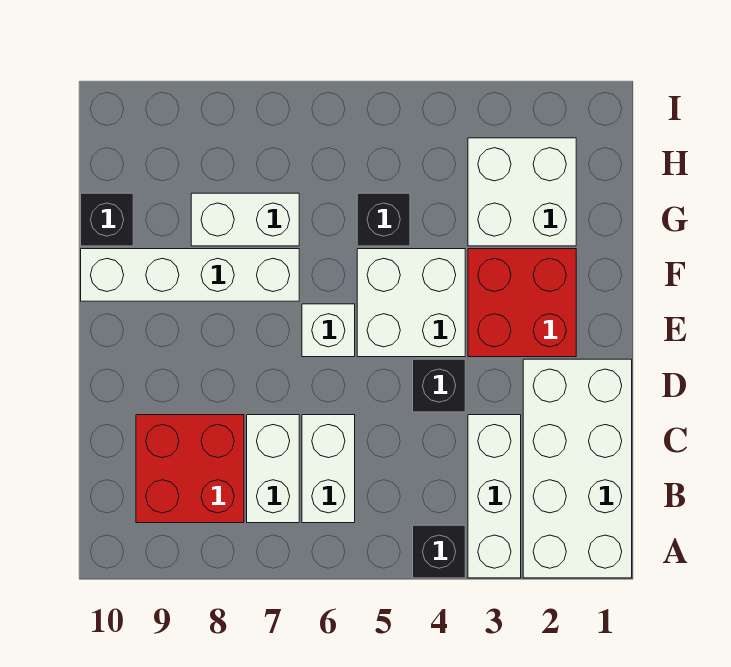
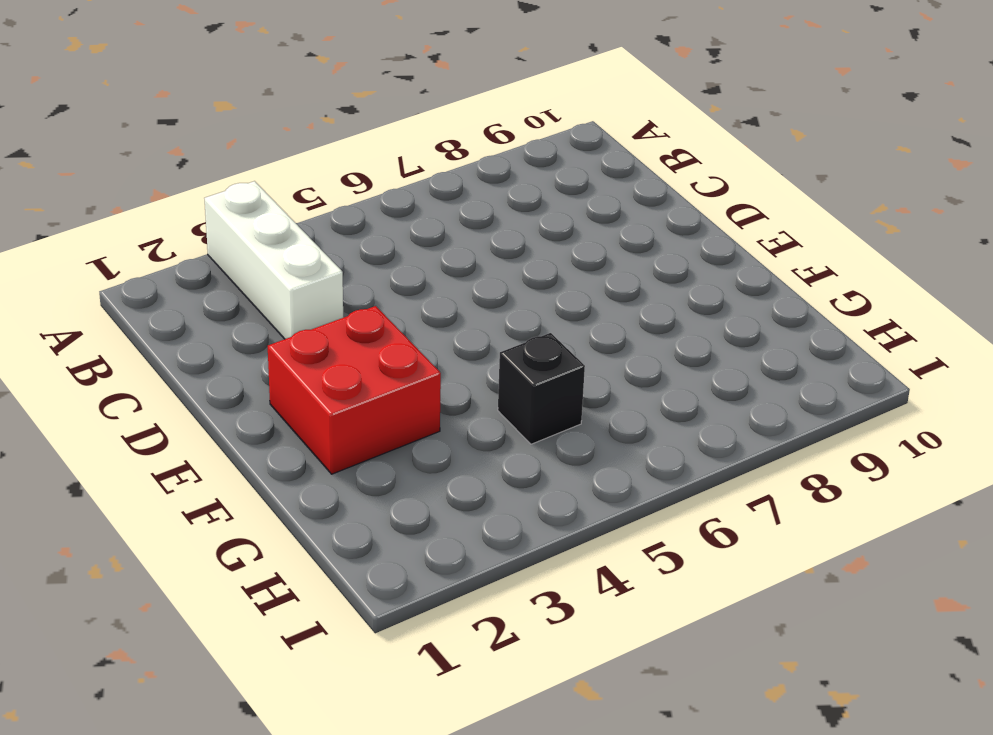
none -> white 2x4 brick [523,359,632,578]
none -> black 1x1 brick [413,525,465,578]
none -> white 1x2 brick [302,415,355,523]

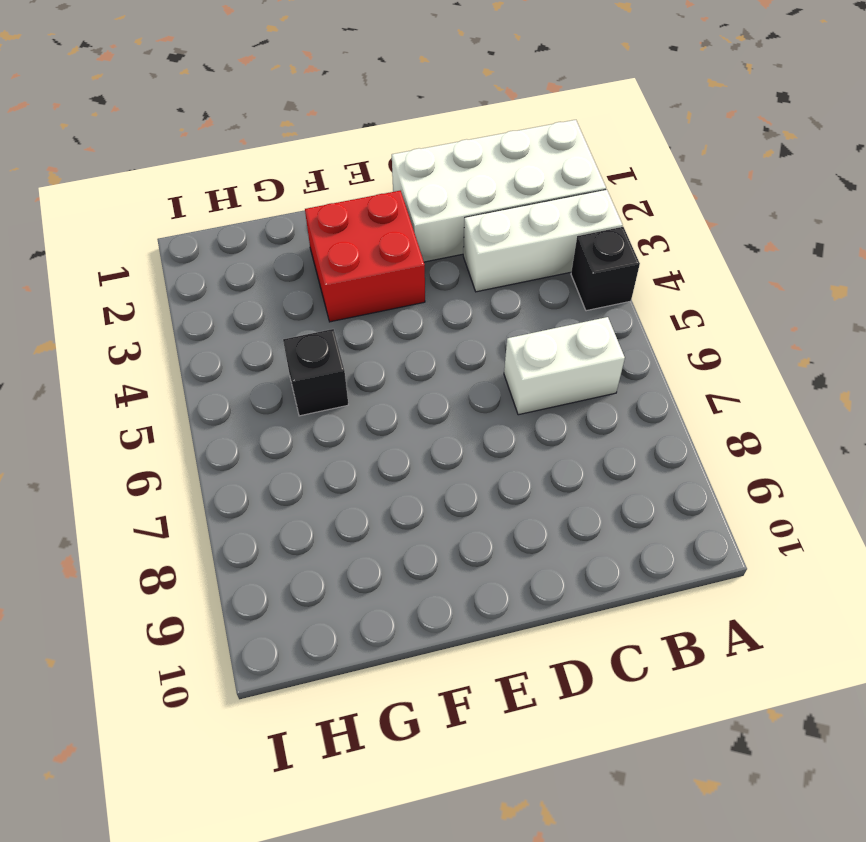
none -> white 1x2 brick [247,415,299,523]
none -> red 2x2 brick [136,415,244,523]
none -> black 1x1 brick [413,359,465,412]

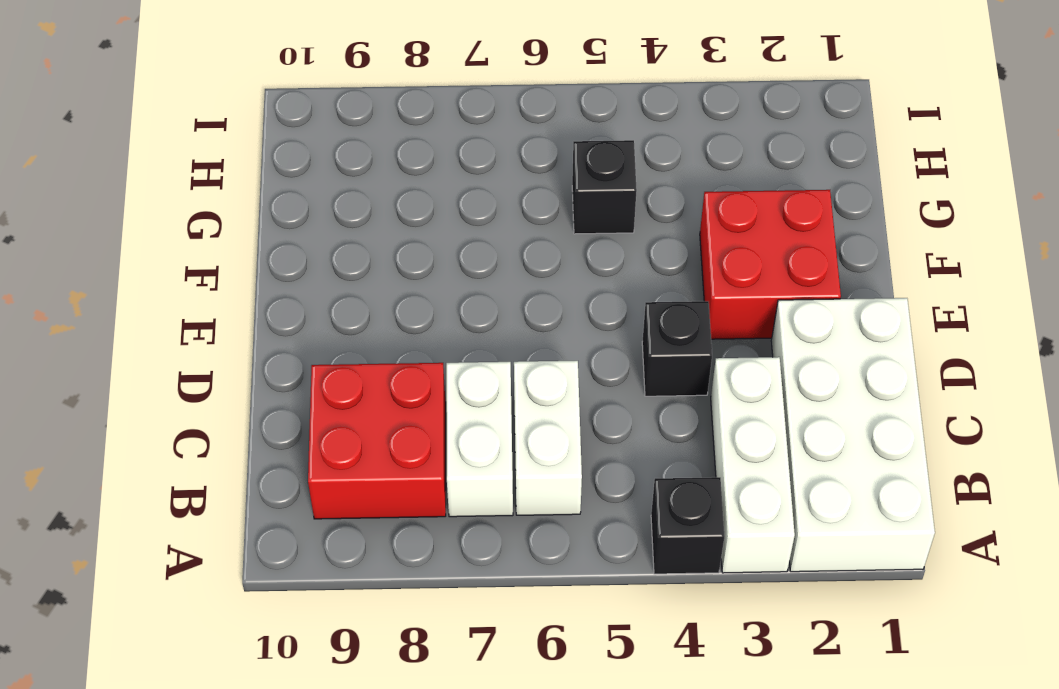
none -> white 2x2 brick [357,249,465,357]
none -> white 1x1 brick [302,304,355,357]
none -> white 1x4 brick [81,249,299,301]

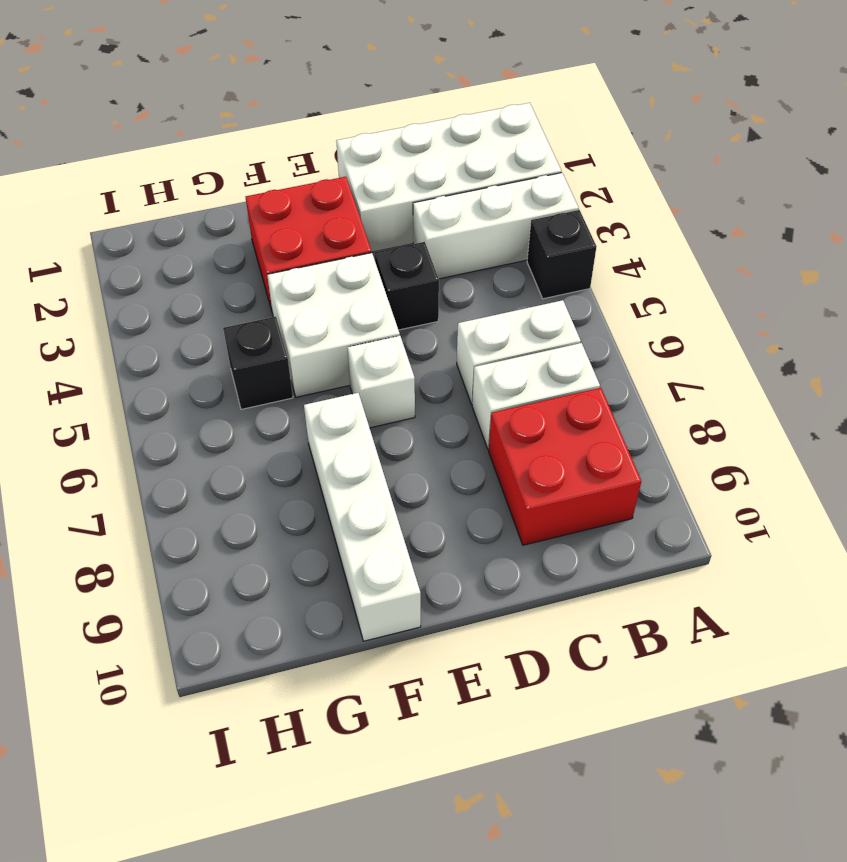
none -> white 2x2 brick [468,138,576,246]
none -> white 1x2 brick [191,193,299,246]
none -> black 1x1 brick [81,193,133,246]

